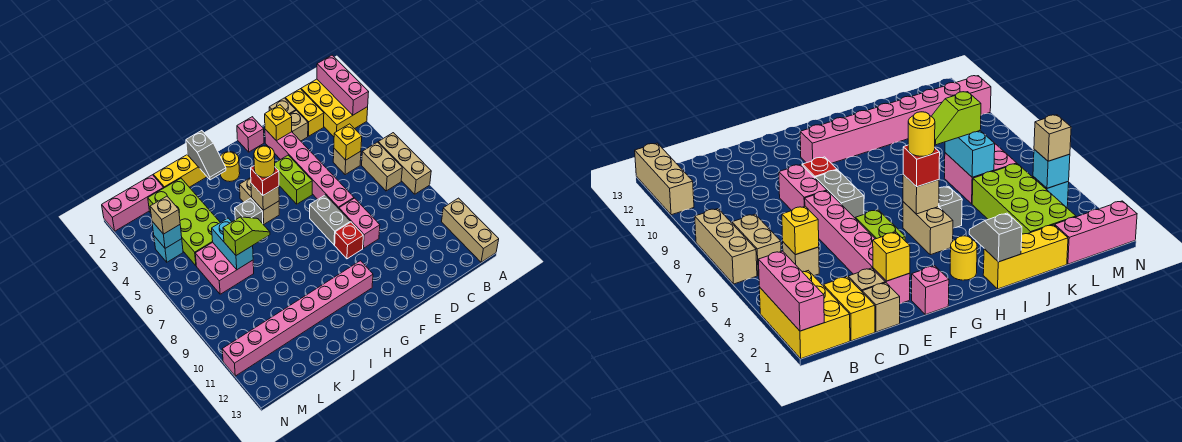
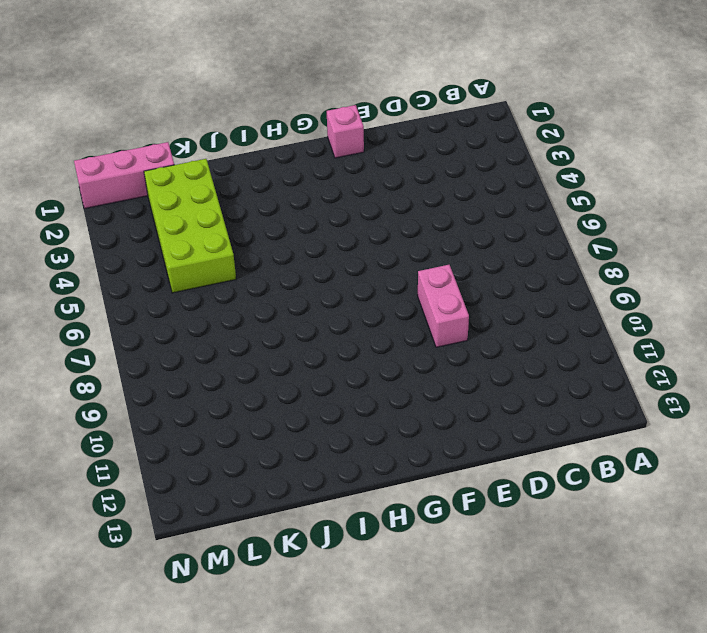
none -> yellow 2x3 brick [301,79,368,137]
none -> tan 1x3 brick [378,133,431,194]
none -> tan 1x3 brick [442,198,499,262]
none -> tan 1x2 brick [362,142,402,191]

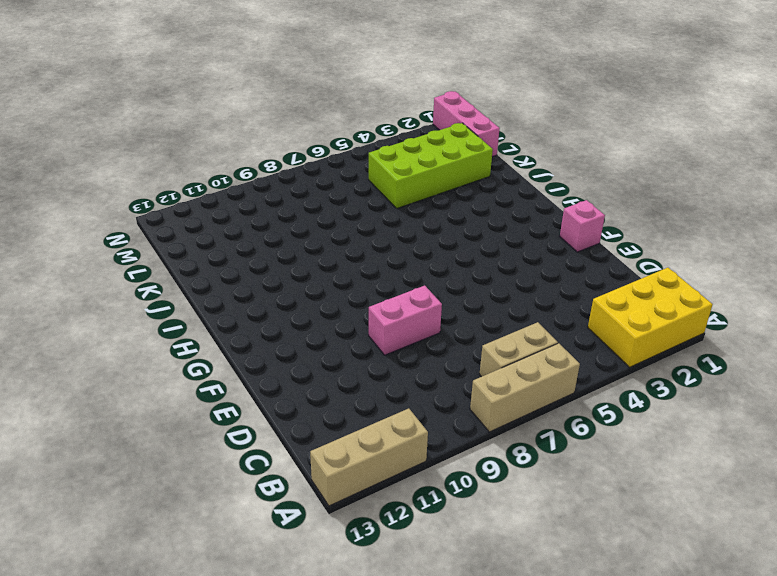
none -> yellow 1x2 brick [285,89,324,136]
none -> tan 1x1 brick [333,149,361,175]
none -> tan 1x1 brick [269,98,296,114]
none -> tan 1x1 brick [290,111,308,141]

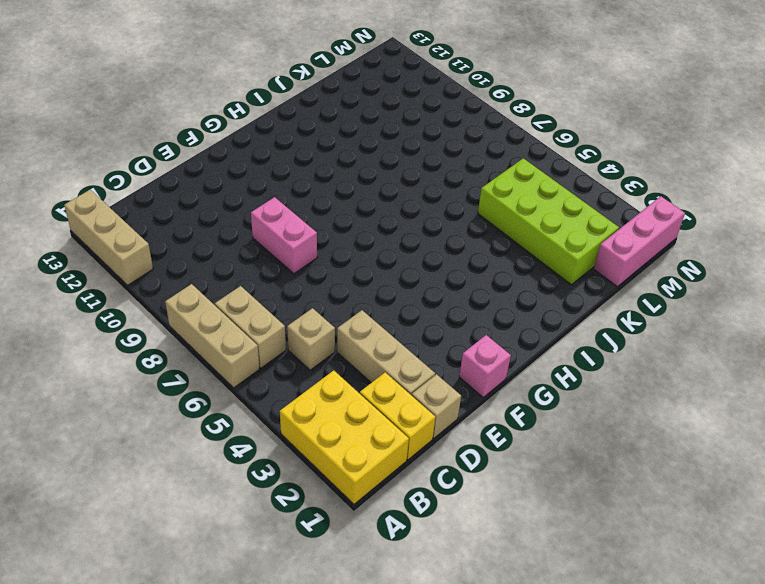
tan 1x3 brick [337,310,435,395] -> tan 1x1 brick [290,111,308,141]
none -> pink 1x6 brick [265,129,354,209]
none -> lime 1x2 brick [275,155,312,204]
none -> grey 1x2 brick [310,195,350,245]
none -> red 1x1 brick [335,222,363,259]

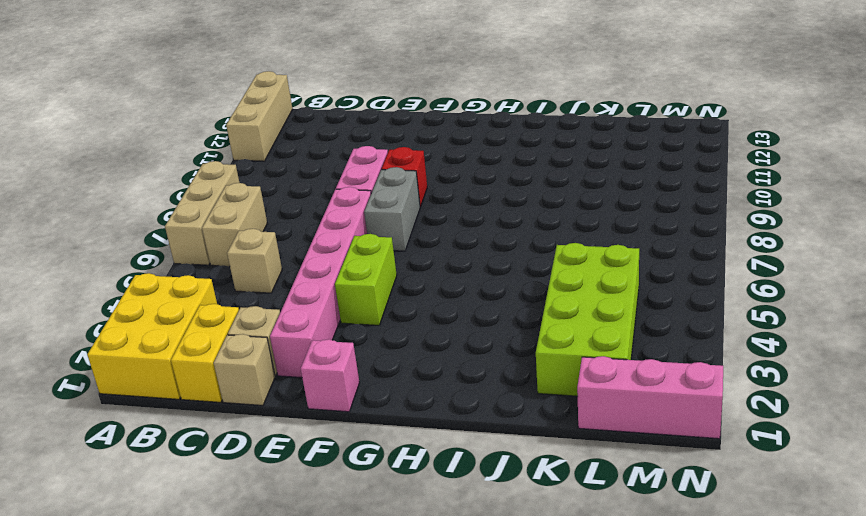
none -> pink 1x8 brick [222,261,373,376]
none -> yellow 1x1 round brick [220,152,240,182]
none -> tan 1x2 brick [240,178,279,224]
none -> yellow 1x3 brick [153,155,207,188]

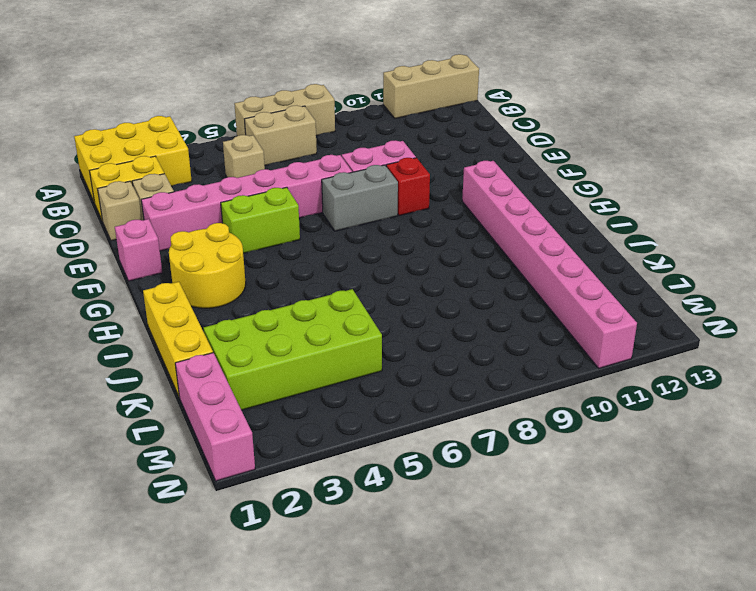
yellow 2x2 round brick [169,223,246,308] -> yellow 1x1 round brick [220,152,240,182]
none -> tan 1x2 brick [240,178,279,224]
none -> grey 1x1 brick [235,198,263,224]
none -> pink 2x2 brick [195,242,254,294]
none -> cyan 1x1 brick [154,236,183,262]

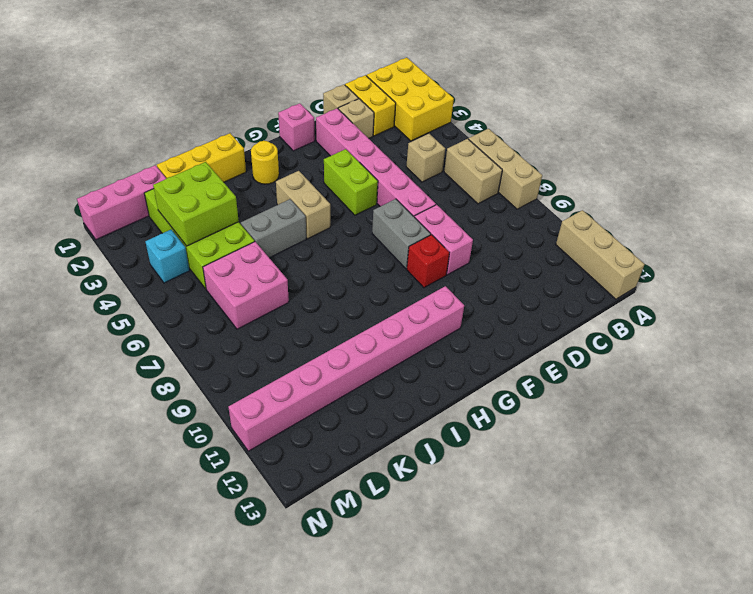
grey 1x2 brick [241,199,306,258] -> grey 1x1 brick [235,198,263,224]
lime 2x2 brick [153,162,239,246] -> none
none -> pink 1x3 brick [317,55,369,115]
none -> yellow 1x1 brick [334,124,362,160]
none -> yellow 1x1 brick [265,105,292,141]
none -> tan 1x1 brick [251,183,279,210]

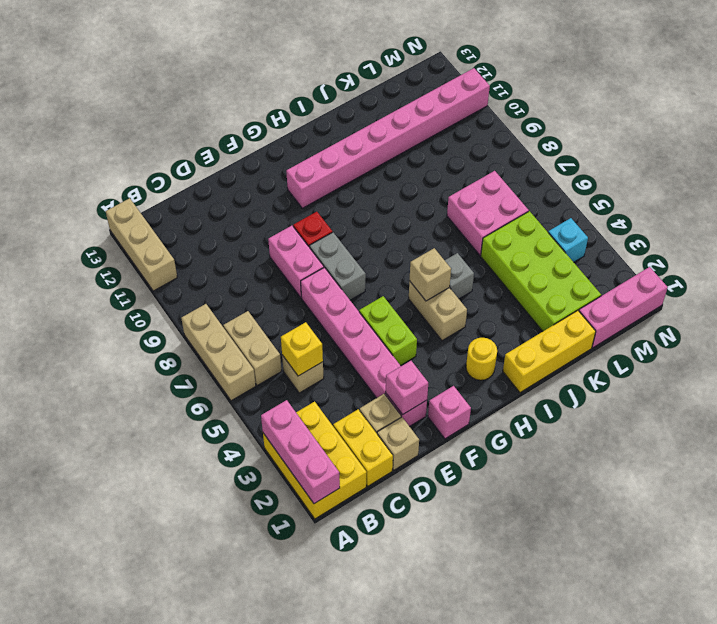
pink 1x1 brick [386,361,428,415] -> yellow 1x1 brick [265,105,292,141]
none -> grey 1x2 slope [186,131,226,180]
none -> cyan 1x2 brick [212,218,253,270]
none -> cyan 1x1 brick [152,221,182,248]
none -> red 1x1 brick [250,166,279,195]

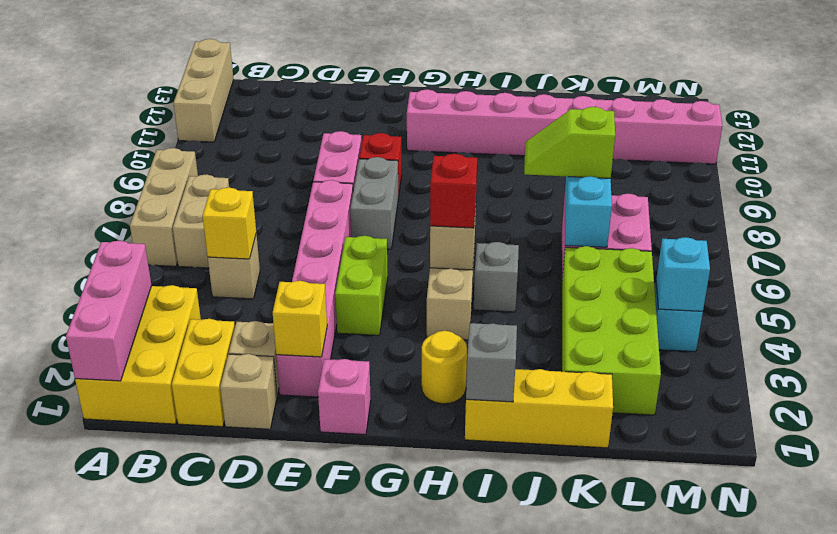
none -> pink 1x3 brick [102,175,163,231]
none -> tan 1x1 brick [150,196,180,234]
none -> yellow 1x1 round brick [254,146,275,177]

